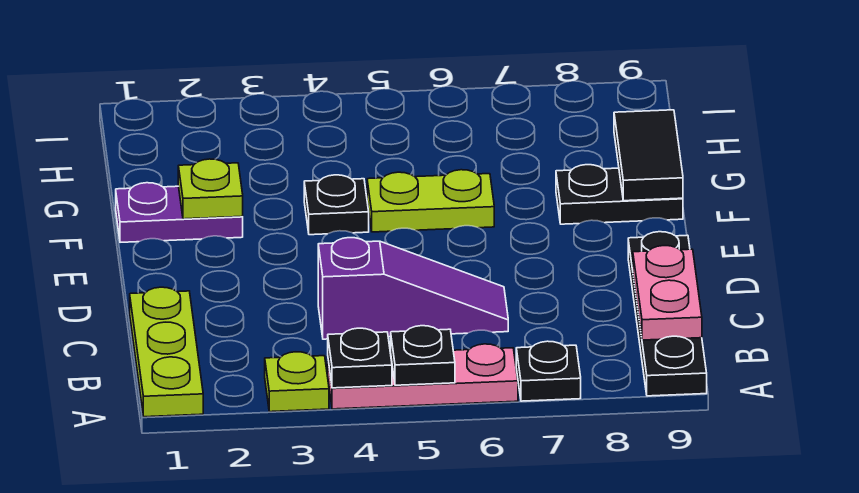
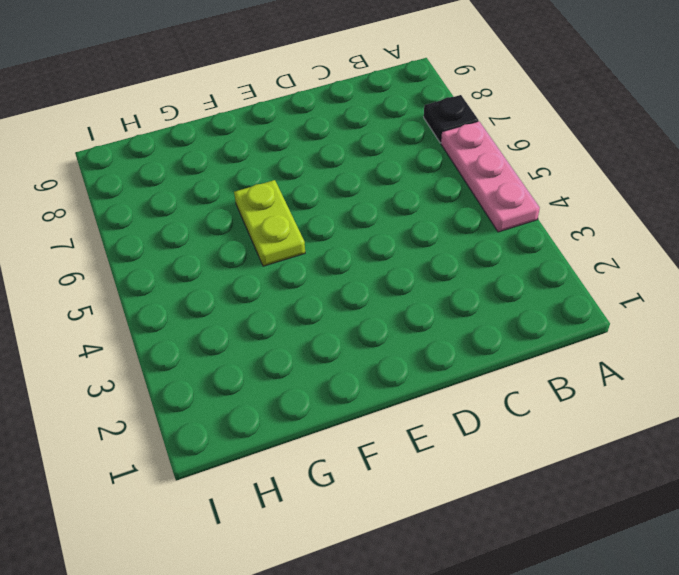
none -> lime 1x3 plate [130,287,203,417]
none -> lime 1x1 plate [265,352,329,412]
none -> black 1x4 plate [628,232,707,396]

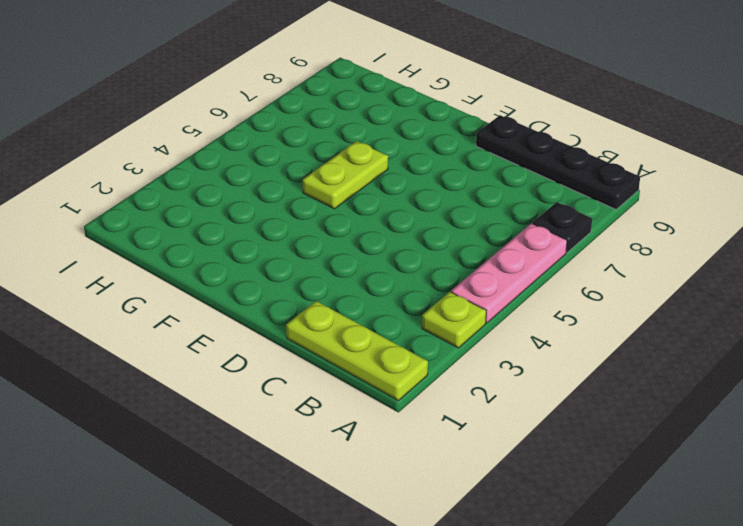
none -> purple 1x3 slope [318,238,508,339]
none -> purple 1x2 plate [116,183,243,242]
none -> black 1x1 plate [304,175,369,235]

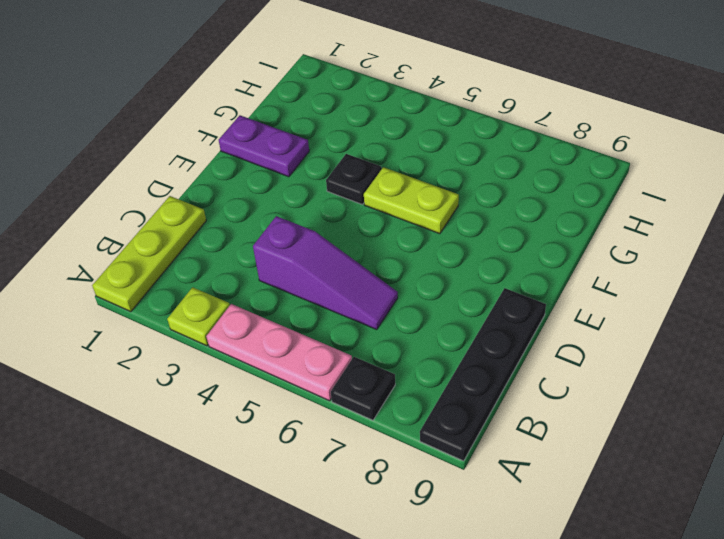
none -> black 1x2 plate [556,165,683,224]
none -> black 1x1 plate [328,328,392,388]
none -> black 1x1 plate [391,326,455,385]

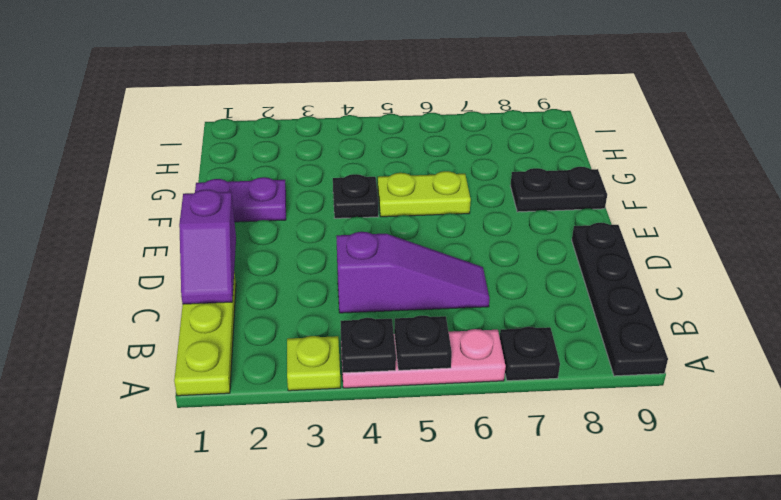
purple 1x2 slope [179,190,236,304] -> none
none -> pink 1x2 plate [633,246,702,340]
none -> lime 1x1 plate [178,159,243,219]
none -> black 1x2 tile [614,110,683,201]

